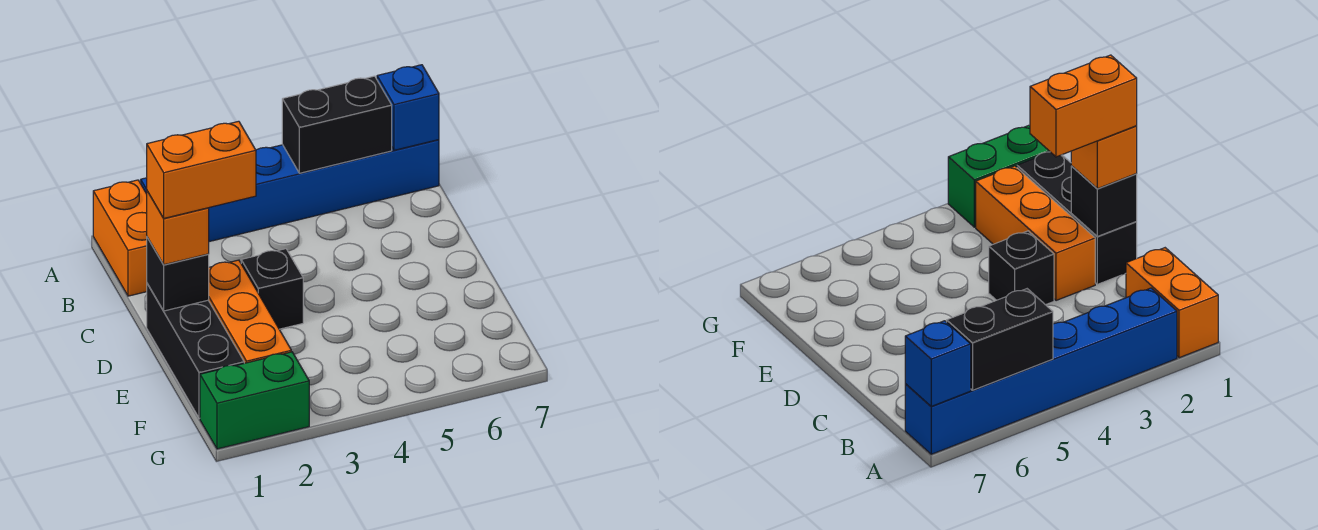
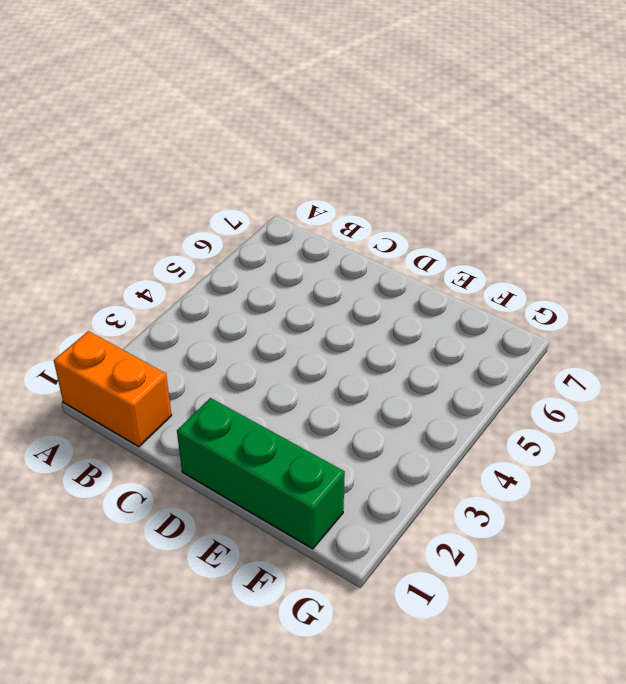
green 1x3 brick [177,398,345,549] -> black 1x3 brick [147,284,244,418]
none -> blue 1x6 brick [141,140,439,242]
none -> orange 1x3 brick [209,260,291,363]

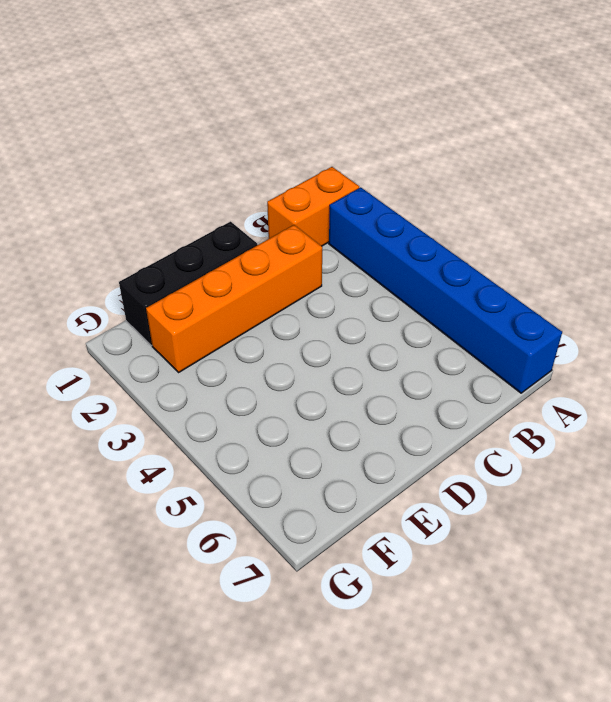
orange 1x4 brick [146,225,322,372] -> orange 1x3 brick [209,260,291,363]
none -> black 1x1 brick [241,249,303,329]
none -> green 1x2 brick [200,352,309,449]

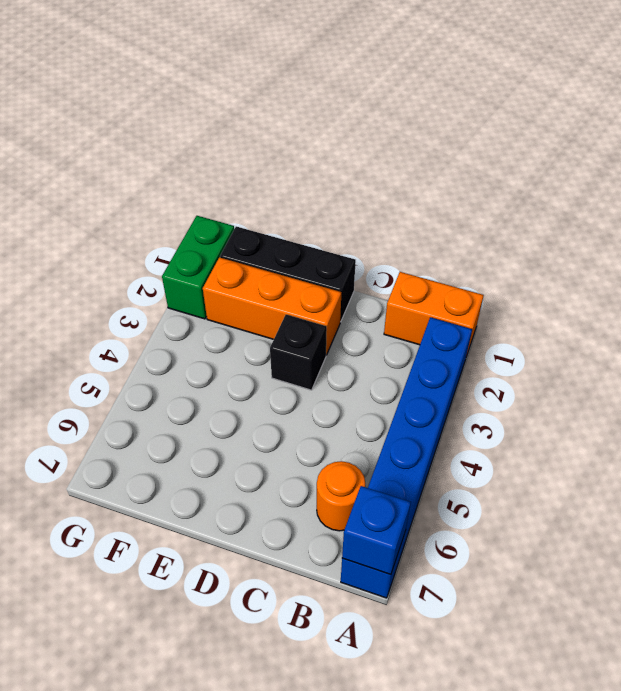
orange 1x1 round brick [317,461,365,531] -> none
none -> black 1x2 brick [282,76,392,173]
none -> black 1x1 brick [147,237,209,311]

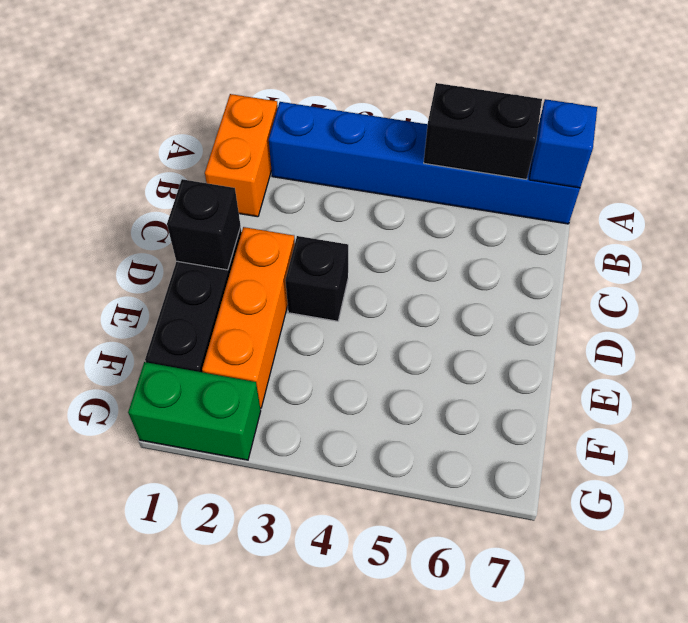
none -> orange 1x1 brick [147,191,209,265]
none -> orange 1x2 brick [147,121,256,218]

